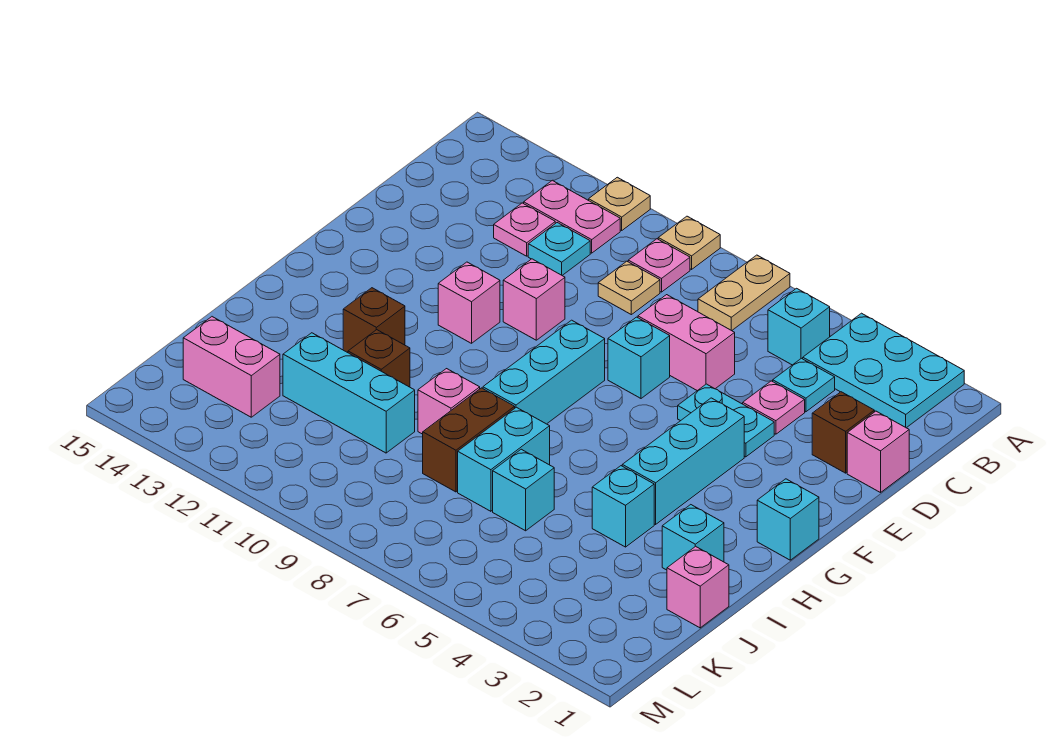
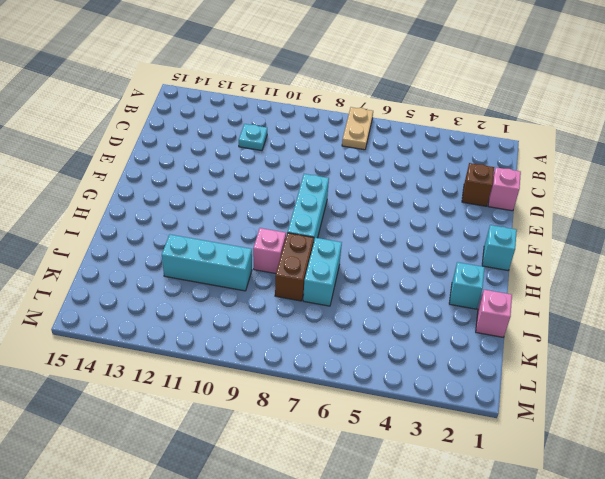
none -> cyan 2x3 plate [803,313,964,428]
none -> tan 1x1 plate [658,216,720,269]
none -> tan 1x1 plate [589,177,650,230]
none -> cyan 1x1 brick [768,288,830,365]

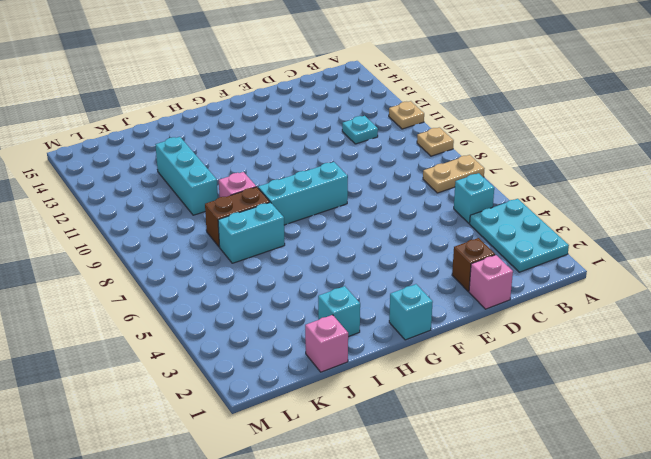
none -> pink 1x1 plate [628,239,690,292]
none -> pink 1x2 plate [524,180,620,253]
none -> cyan 1x1 plate [773,358,835,412]
none -> tan 1x1 plate [598,261,660,315]

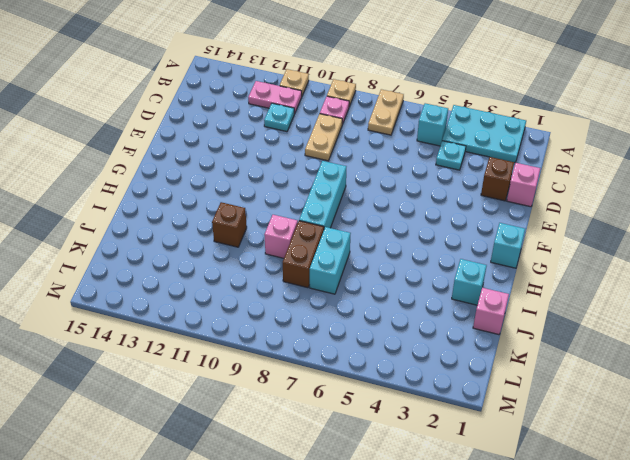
tan 1x2 plate [305,114,342,161] -> tan 1x1 plate [598,261,660,315]
none -> pink 1x1 plate [494,203,555,256]
none -> pink 1x1 plate [743,381,805,434]
none -> pink 1x2 brick [638,295,735,391]
none -> cyan 1x2 plate [678,384,774,457]

